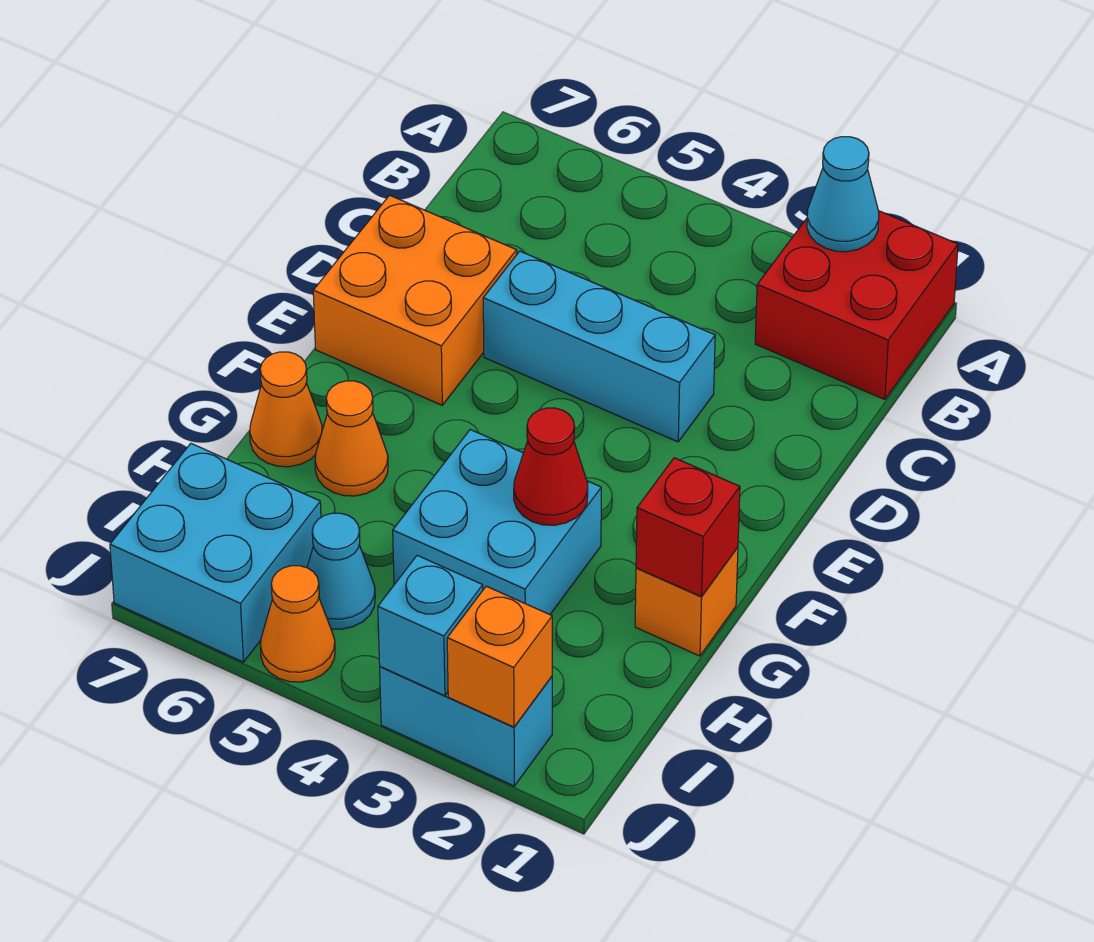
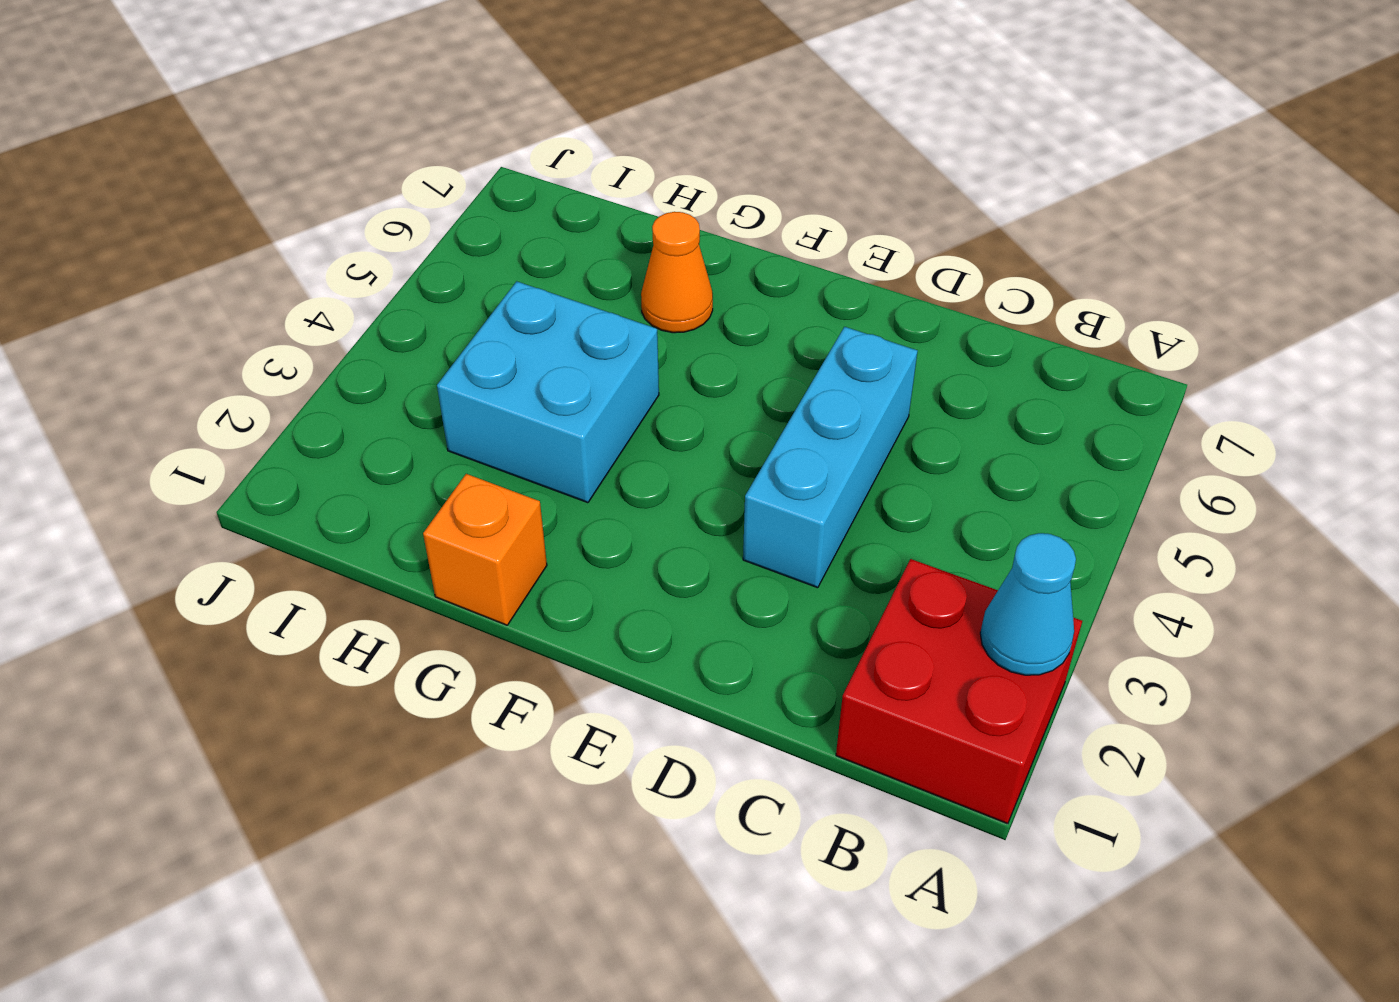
none -> orange 2x2 brick [313,195,517,405]
none -> orange 1x1 cone [250,352,322,467]
none -> cyan 1x1 cone [307,513,375,629]

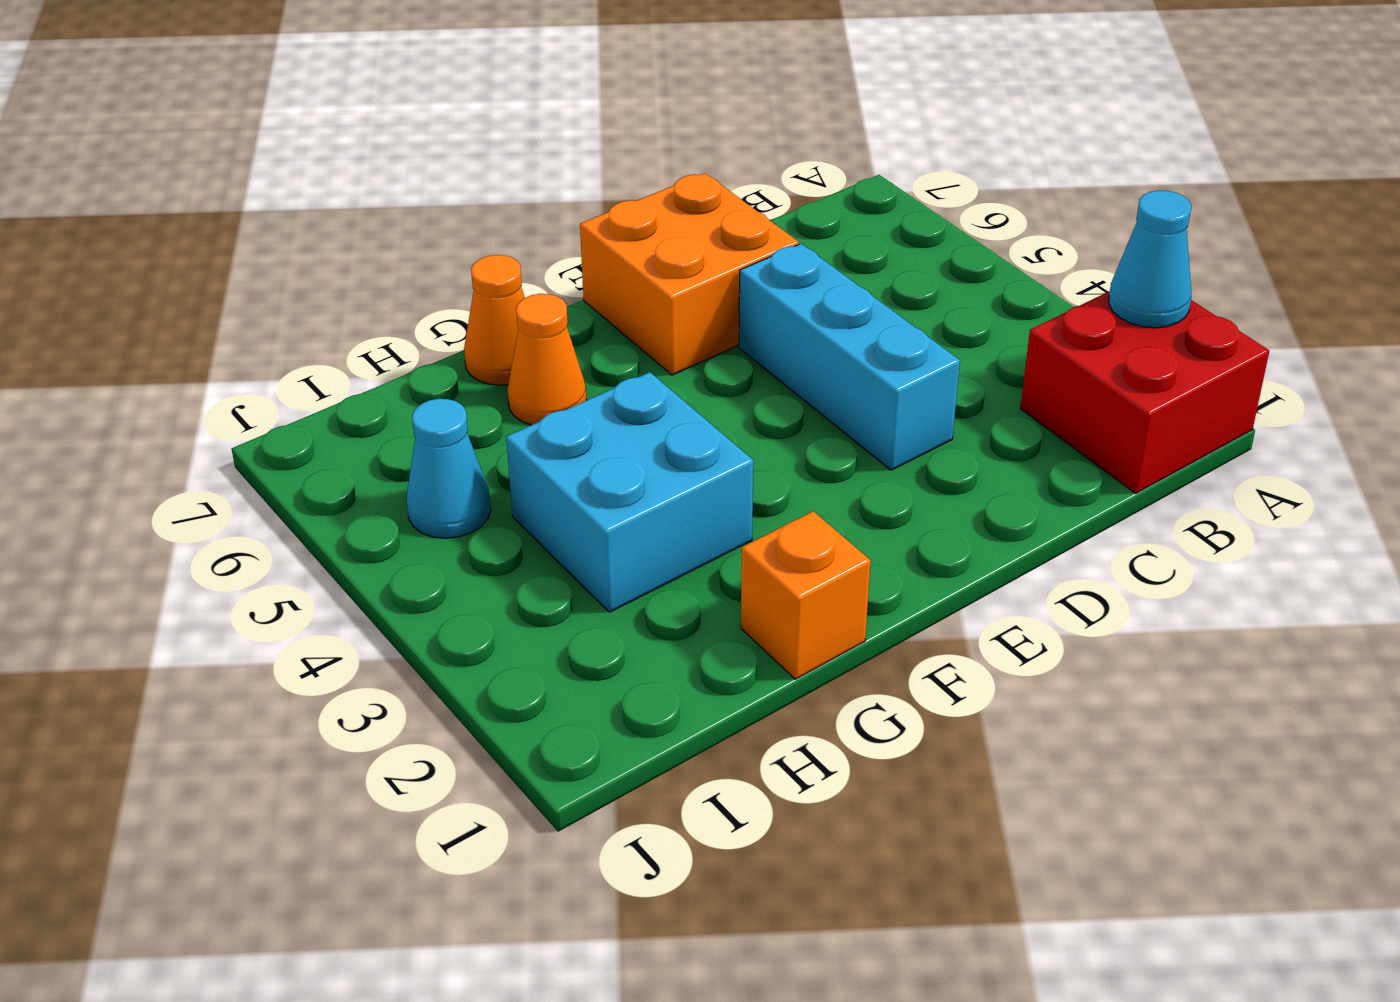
none -> cyan 2x2 brick [110,444,321,662]
none -> cyan 1x2 brick [380,667,552,786]
none -> orange 1x1 cone [260,566,335,682]

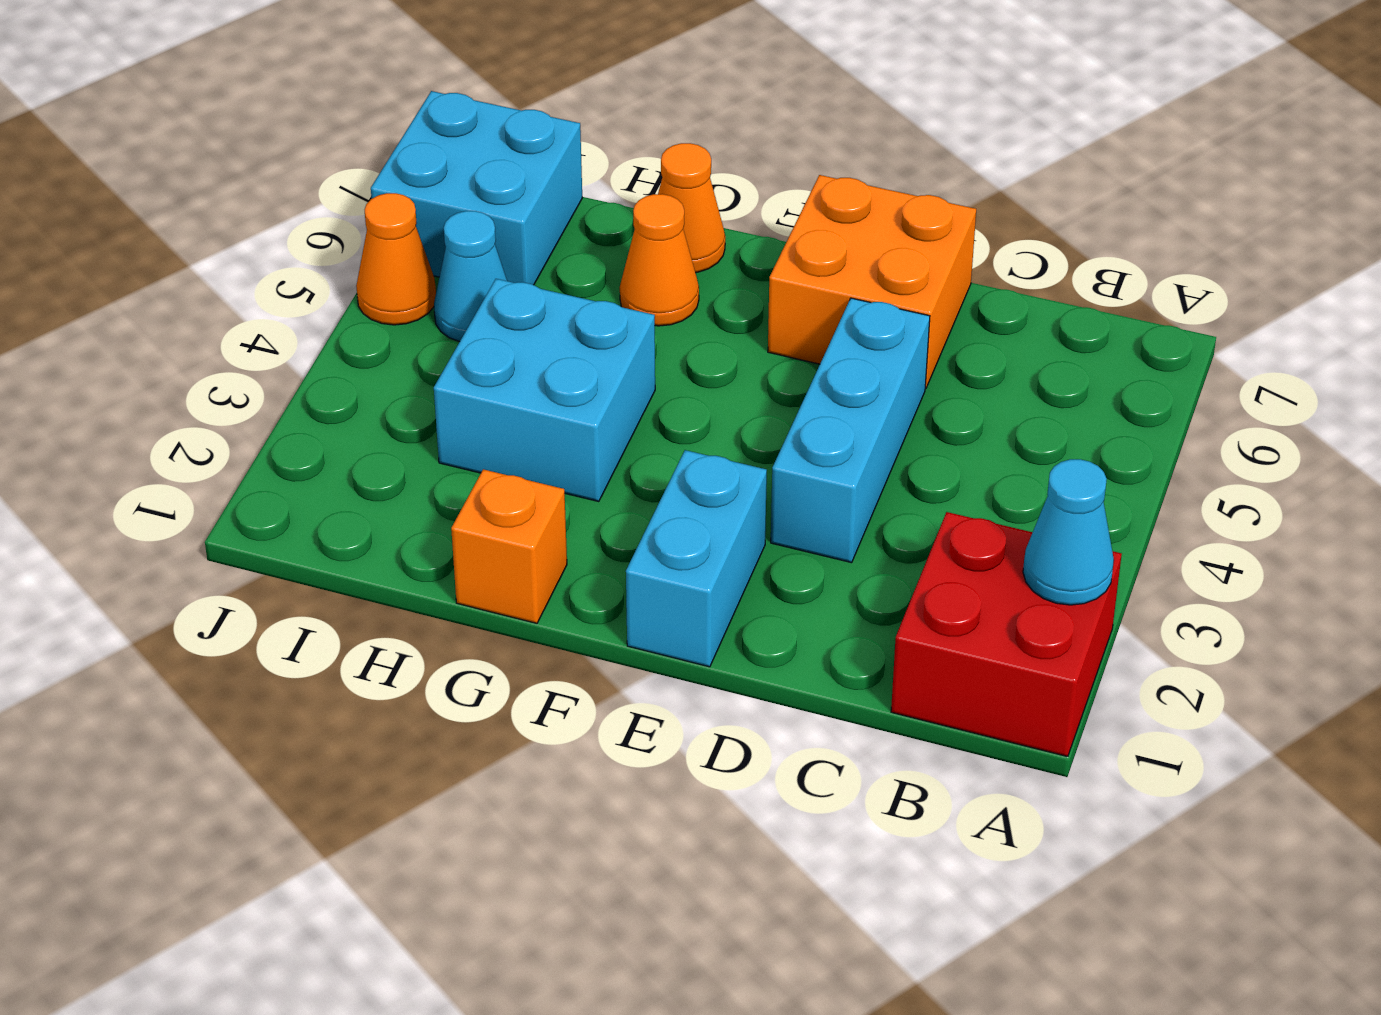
cyan 1x2 brick [626,450,767,667] -> cyan 1x2 brick moved to [380,667,552,786]
none -> red 1x1 brick [636,458,740,597]
none -> red 1x1 cone [514,408,588,525]
none -> orange 1x1 brick [447,586,552,727]

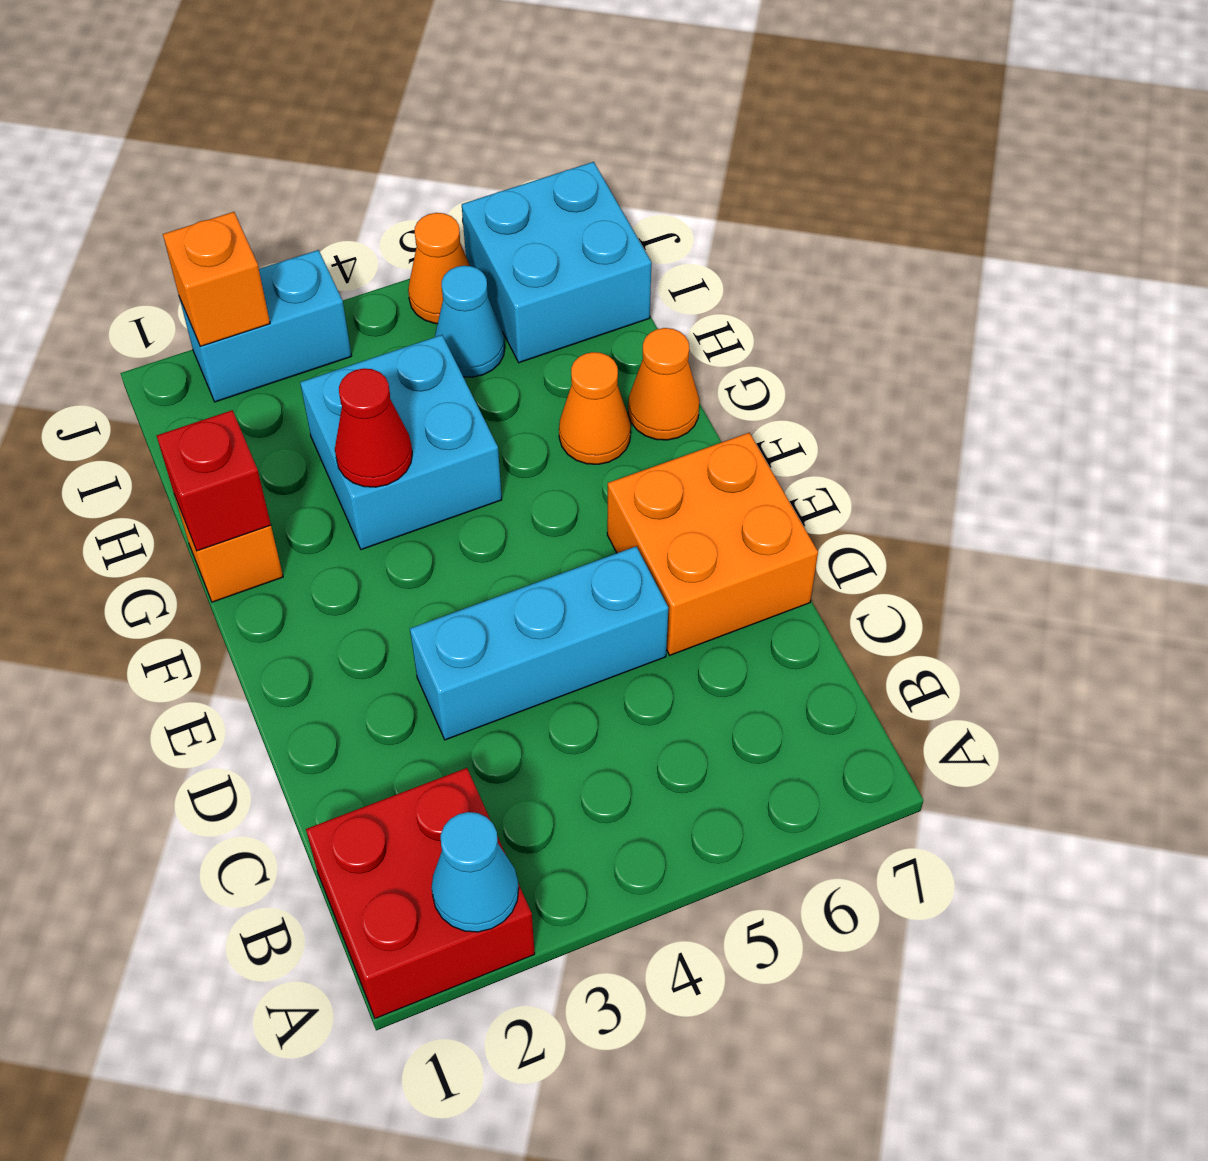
none -> cyan 1x1 brick [378,555,483,696]

